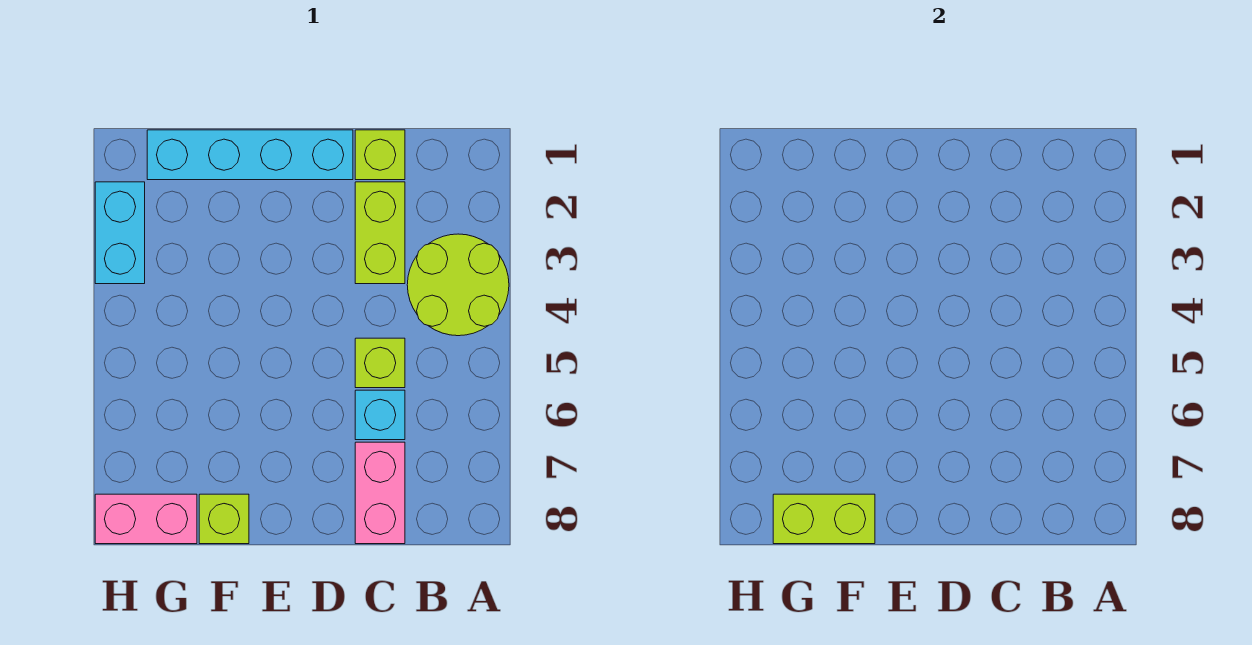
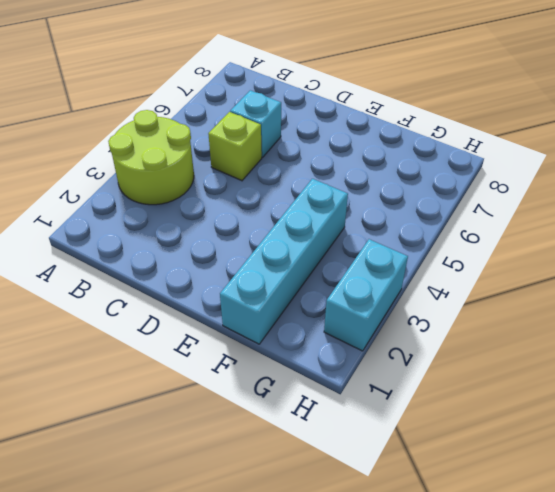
cyan 1x4 brick [220,179,348,344] -> cyan 1x4 brick turned to [147,130,353,180]
none -> lime 1x1 brick [355,130,405,180]
none -> lime 1x2 brick [355,182,405,284]

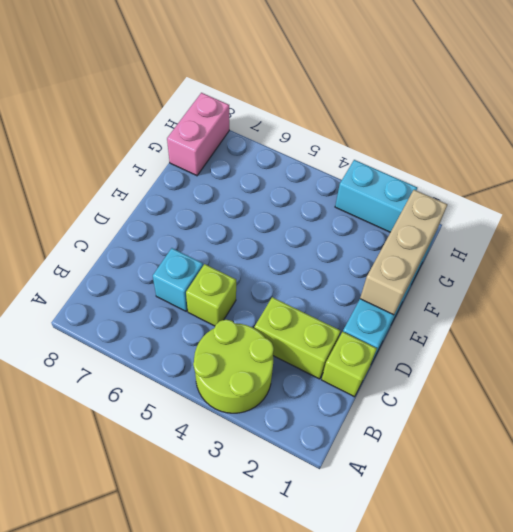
tan 1x3 brick [360,190,447,315] -> none
none -> pink 1x2 brick [355,442,405,544]
none -> lime 1x1 brick [199,494,249,544]

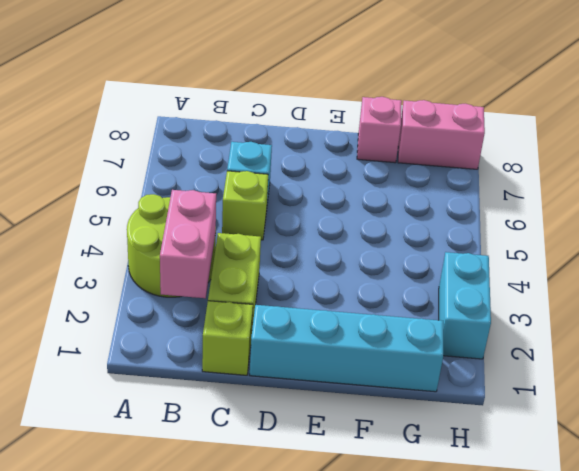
pink 1x2 brick [160,190,216,298] -> pink 1x2 brick moved to [355,442,405,544]
pink 1x1 brick [357,97,402,163] -> lime 1x1 brick [199,494,249,544]
none -> lime 1x2 brick [773,494,875,544]

